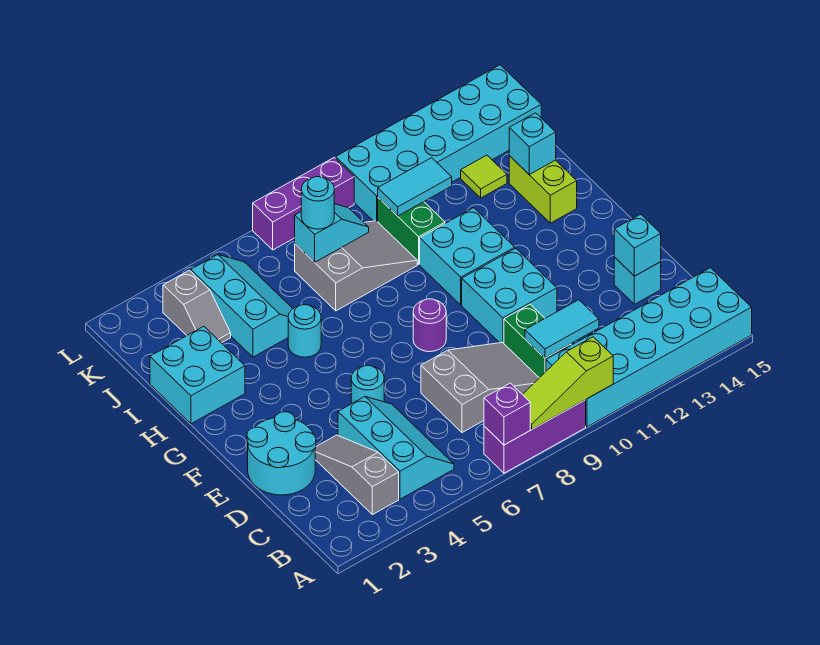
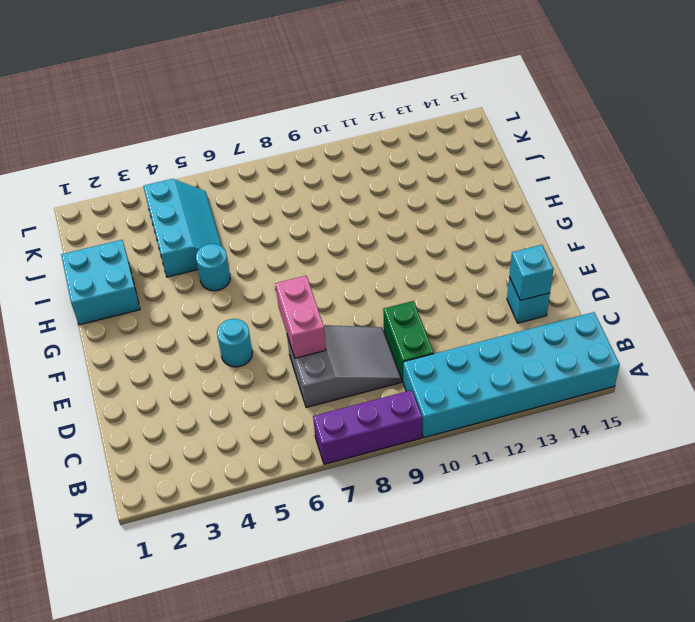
pink 1x2 brick [275,276,326,358] -> none
none -> grey 1x3 slope [315,435,399,515]
none -> cyan 2x3 slope [338,397,454,499]
none -> cyan 2x2 round brick [247,412,316,495]
none -> cyan 2x2 brick [462,248,557,343]

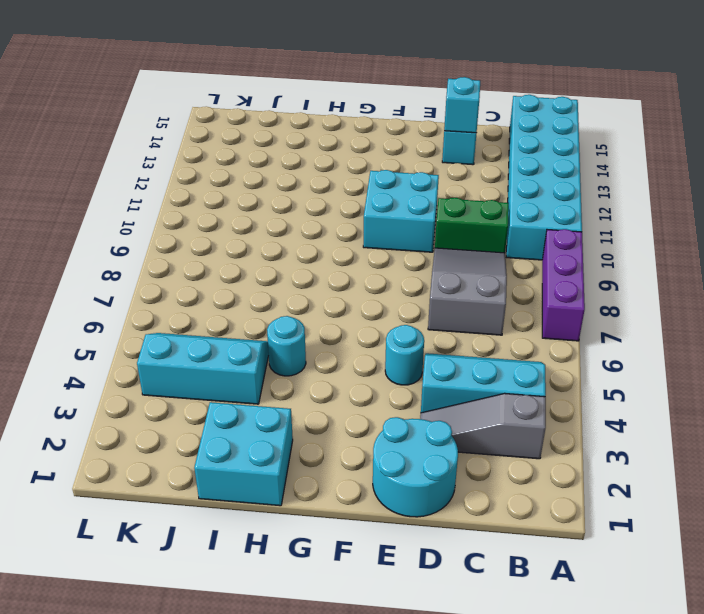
none -> purple 1x1 round brick [413,299,446,352]
none -> cyan 2x2 brick [420,208,515,305]
none -> lime 1x2 brick [509,156,577,223]
none -> grey 2x3 slope [295,221,417,311]

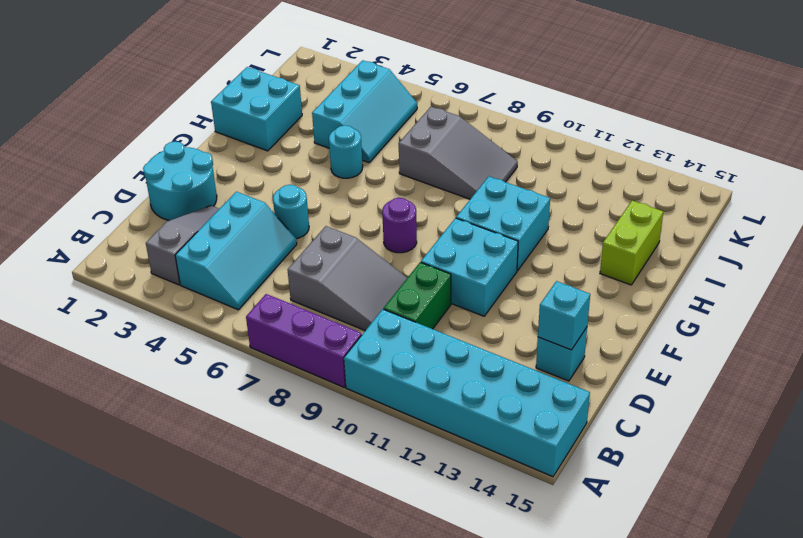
none -> green 1x2 brick [378,198,445,264]
none -> grey 1x2 slope [163,270,231,343]
none -> lime 1x1 tile [461,155,507,198]
none -> cyan 2x6 brick [336,65,541,222]

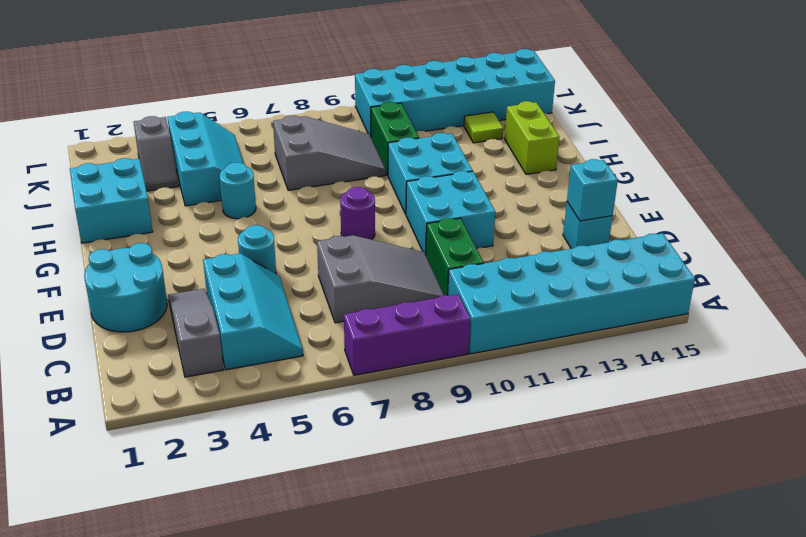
none -> purple 1x3 brick [253,157,354,250]
none -> purple 1x1 brick [484,383,530,445]
none -> lime 1x3 slope [523,337,613,429]
none -> cyan 1x2 tile [525,300,599,358]

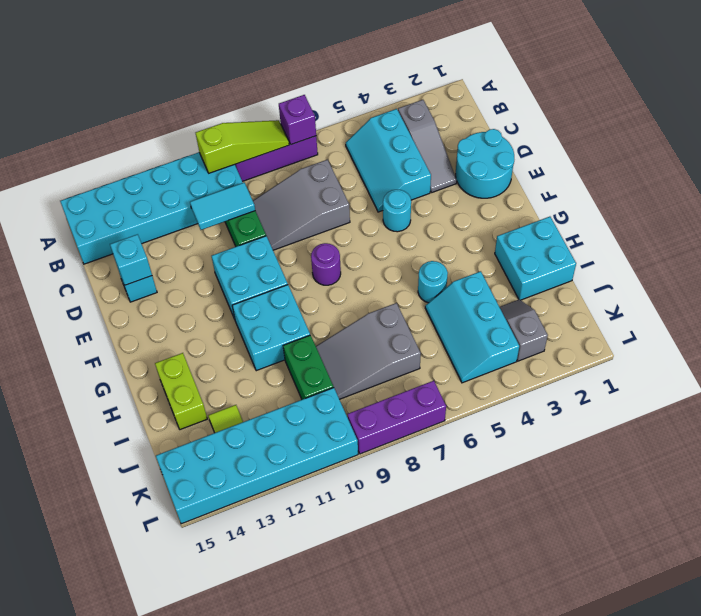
none -> cyan 1x1 brick [509,113,556,174]
none -> cyan 1x2 slope [295,204,369,262]
none -> cyan 1x2 tile [378,158,452,216]
none -> cyan 1x1 round brick [301,177,334,229]

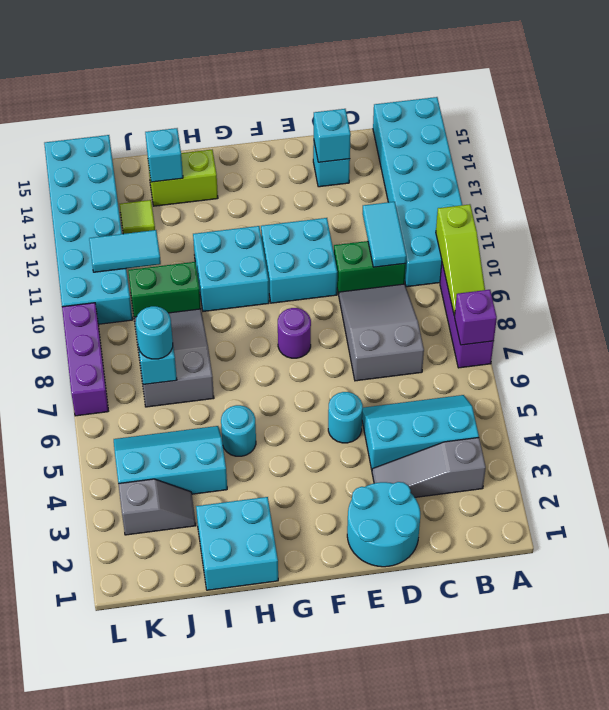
cyan 1x2 tile [89,230,161,272] -> cyan 1x2 tile turned to [378,158,452,216]

